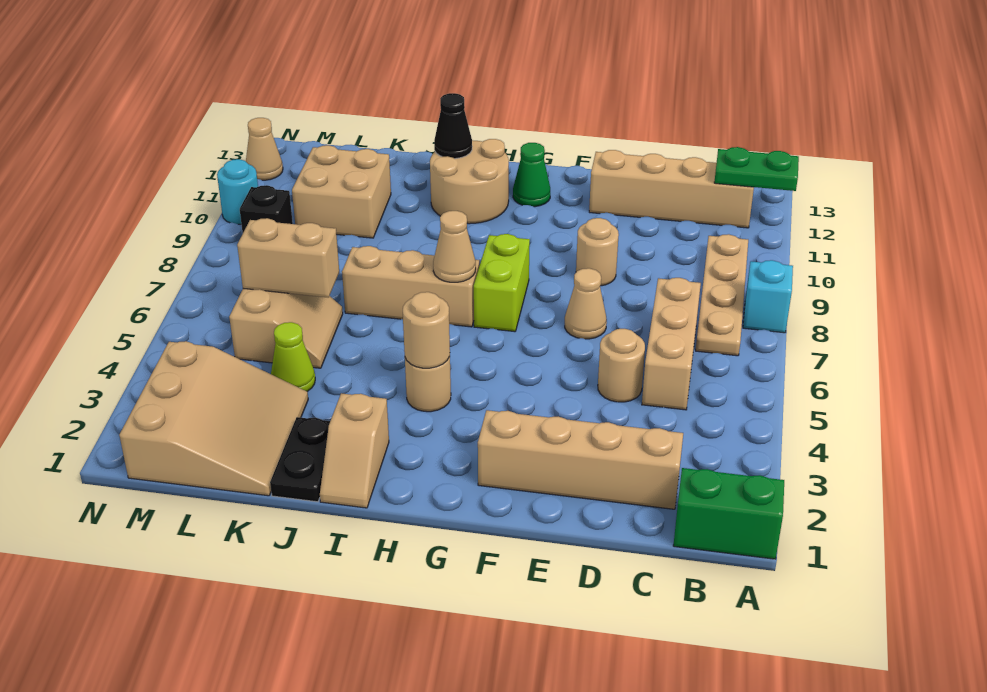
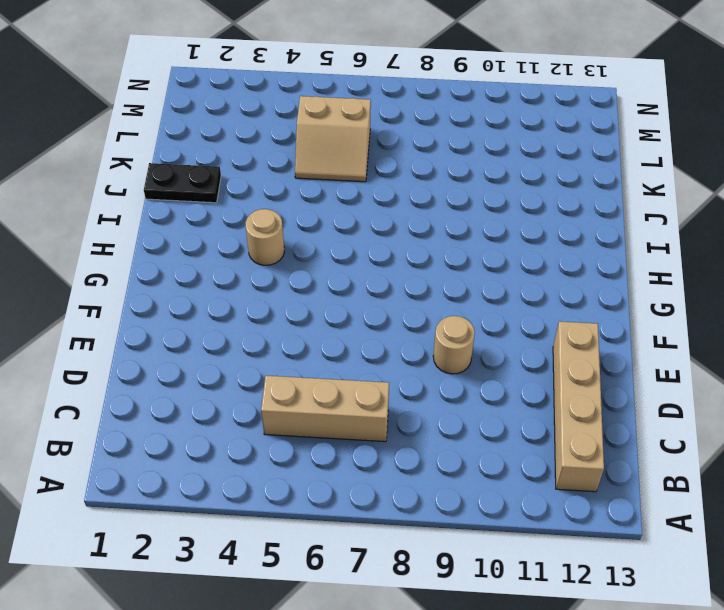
none -> green 1x2 brick [673,468,784,559]
none -> cyan 1x1 brick [743,260,793,333]
none -> tan 1x4 plate [696,234,748,356]

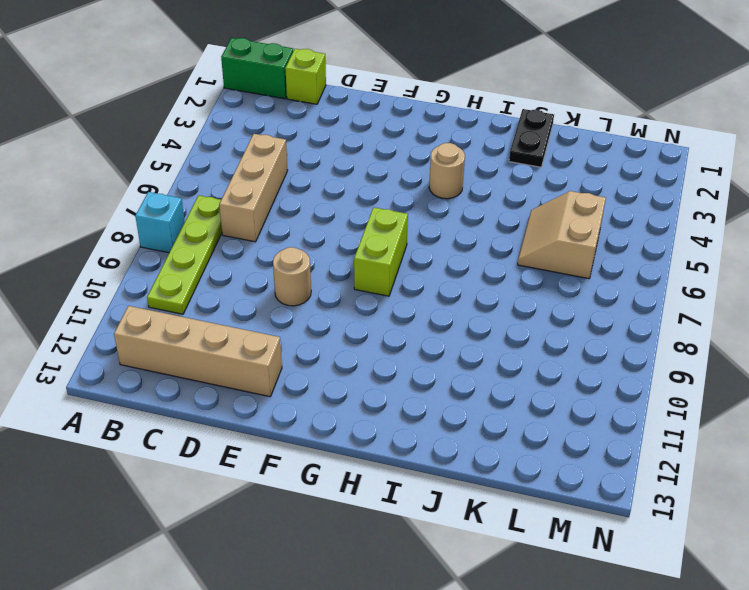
lime 1x4 plate [147,195,222,314] -> tan 1x4 plate [696,234,748,356]
lime 1x1 brick [285,49,326,104] -> none
none -> tan 1x4 brick [478,410,683,509]
none -> tan 1x1 round brick [598,329,645,402]
none -> tan 1x1 cone [565,268,607,339]

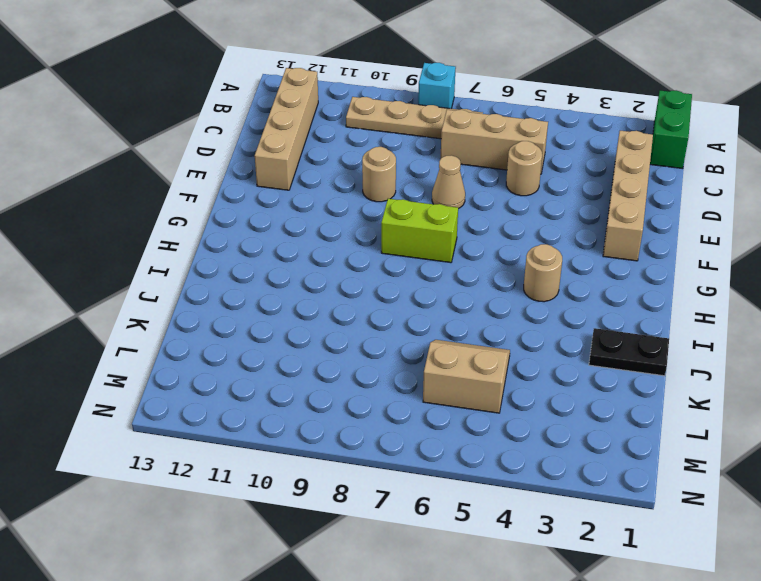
none -> green 1x1 cone [513,143,550,207]
none -> tan 1x3 brick [342,246,479,327]
none -> tan 2x2 round brick [430,139,509,224]

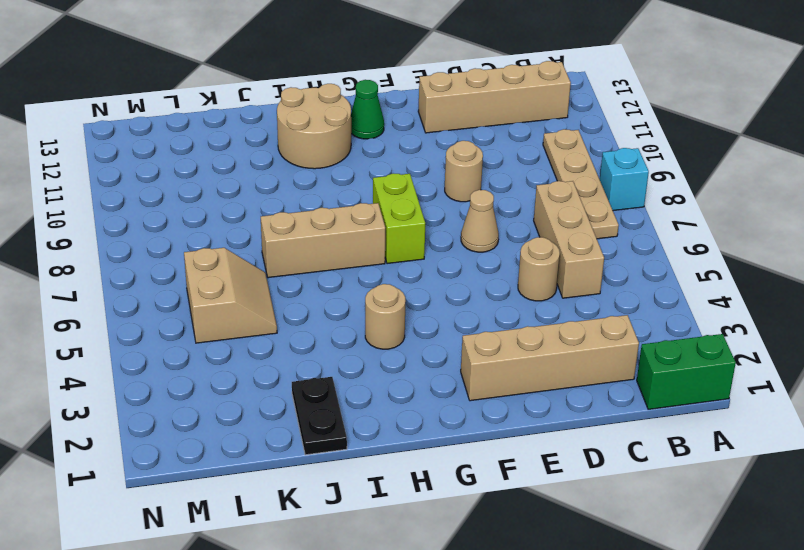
none -> tan 1x2 slope [320,393,389,508]
none -> tan 3x3 slope [119,341,308,496]
none -> lime 1x1 cone [271,322,315,392]

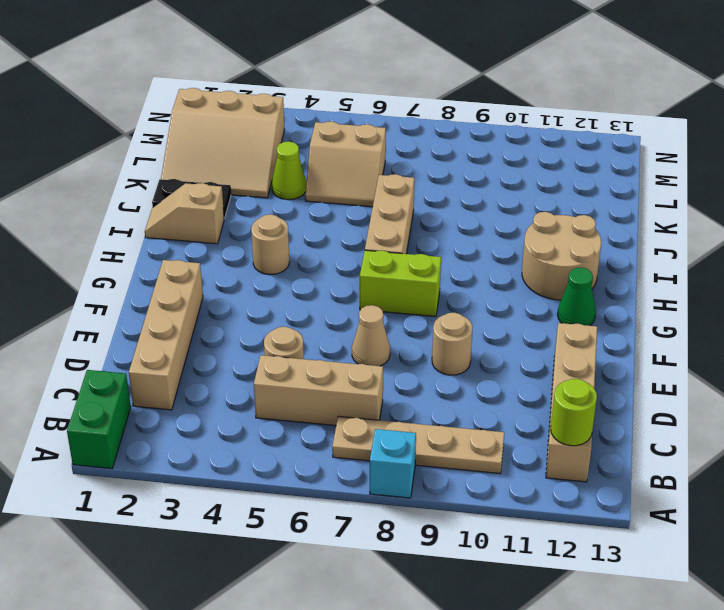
lime 1x1 round brick [551,379,597,446] -> green 1x2 plate [714,147,799,191]
none -> tan 2x2 brick [292,145,391,238]
none -> black 1x1 brick [240,185,293,233]
none -> cyan 1x1 round brick [217,159,258,224]

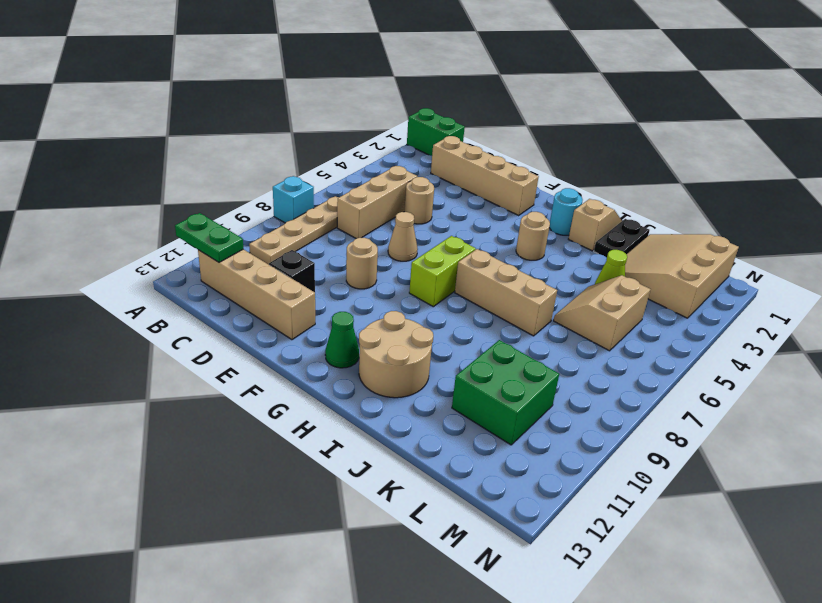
black 1x1 brick [269,250,315,292] -> black 1x1 brick moved to [240,185,293,233]
cyan 1x1 round brick [549,188,583,235] -> cyan 1x1 round brick moved to [217,159,258,224]
green 2x2 brick [452,340,559,445] -> tan 2x2 brick [292,145,391,238]
none -> tan 1x1 cone [246,118,283,180]
none -> tan 1x1 round brick [403,292,450,368]
none -> tan 1x1 cone [433,211,476,282]

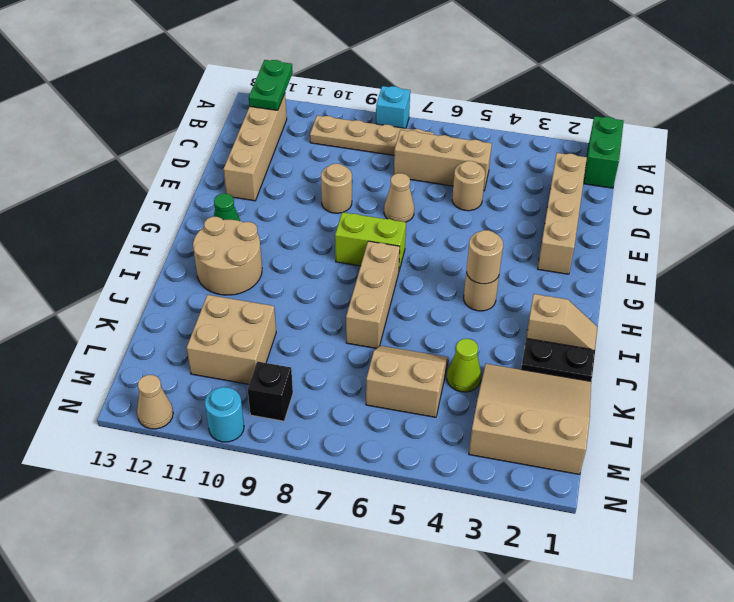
none -> tan 1x1 cone [433,211,476,282]
none -> black 1x1 cone [434,93,472,159]
none -> tan 1x2 brick [237,218,339,298]

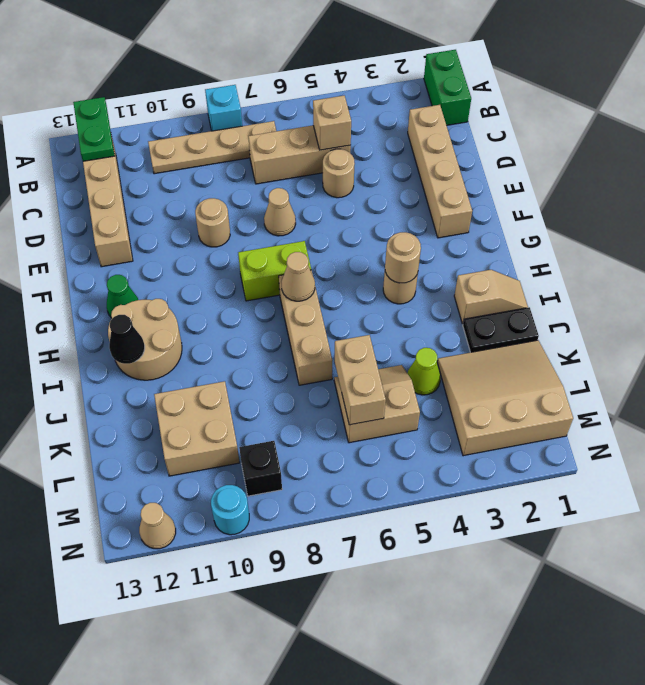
tan 1x1 brick [313,96,351,150] -> none

